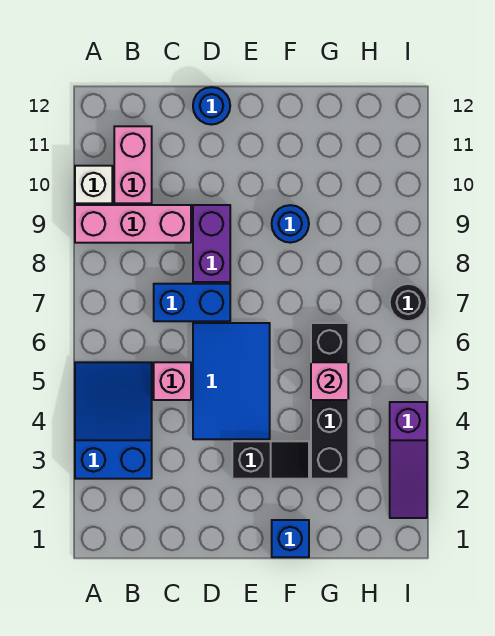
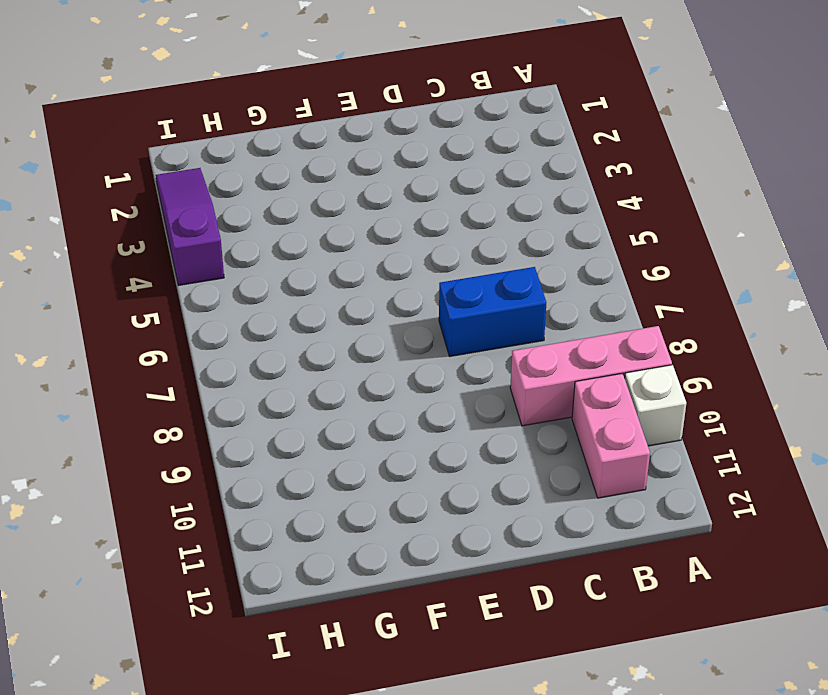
none -> blue 2x3 slope [75,362,152,479]
none -> pink 1x1 brick [154,362,191,400]
none -> blue 2x3 tile [193,323,270,439]

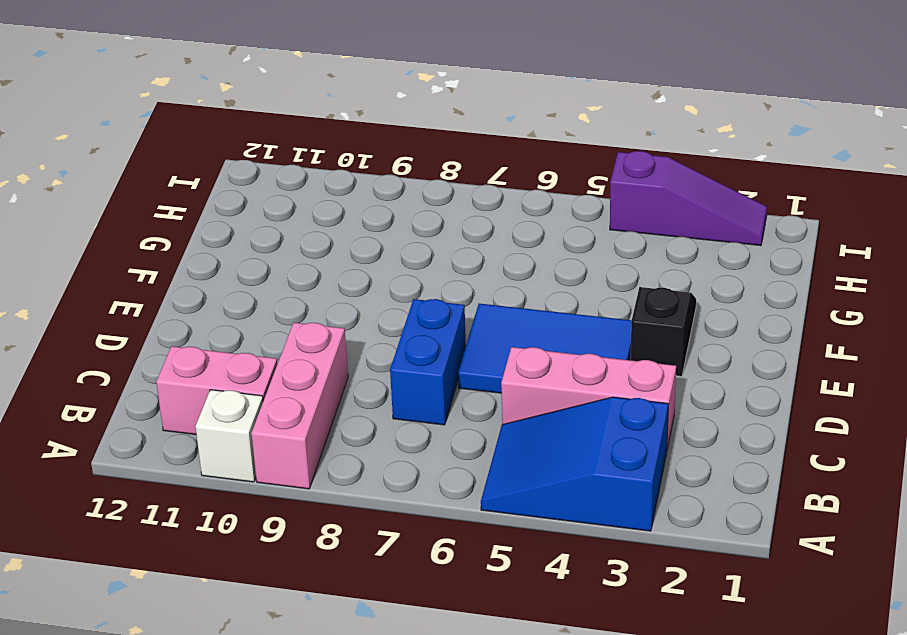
pink 1x3 brick [501,347,676,449] -> pink 1x1 brick [154,362,191,400]
none -> purple 1x2 brick [193,205,230,282]
none -> blue 1x1 round brick [193,87,230,125]
none -> blue 1x1 brick [272,520,309,557]

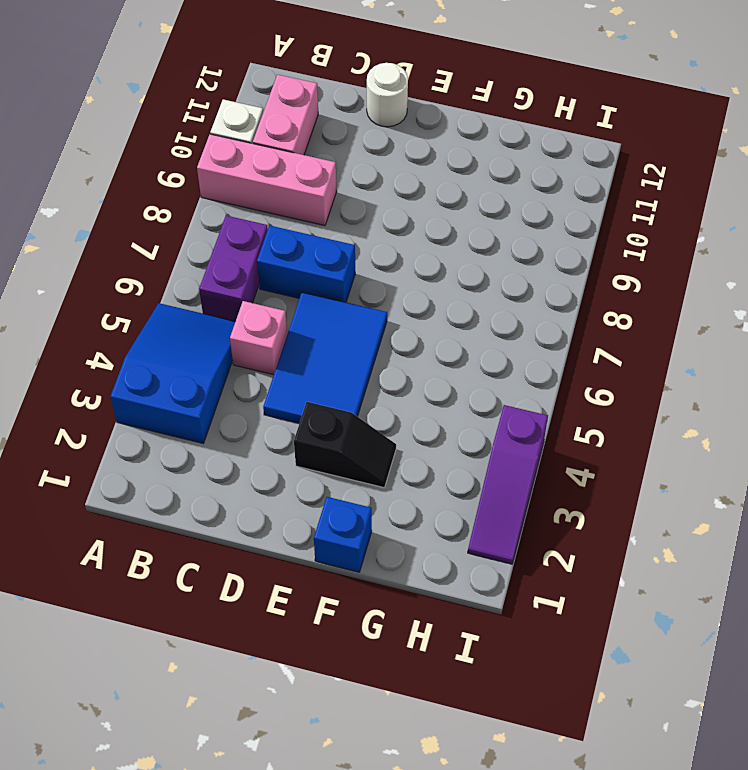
purple 1x2 brick [199,215,268,321] -> purple 1x2 brick moved to [193,205,230,282]
white 1x1 round brick [367,63,408,127] -> blue 1x1 round brick [193,87,230,125]
none -> blue 1x1 round brick [272,205,309,243]
none -> black 1x4 brick [311,323,348,479]
none -> black 1x1 round brick [390,284,427,321]

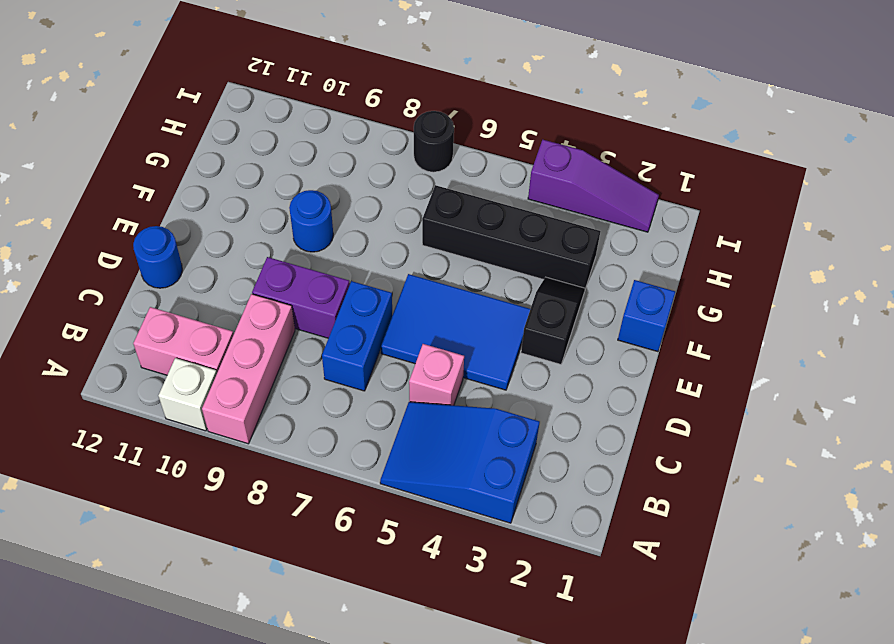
none -> pink 1x1 brick [311,362,348,400]

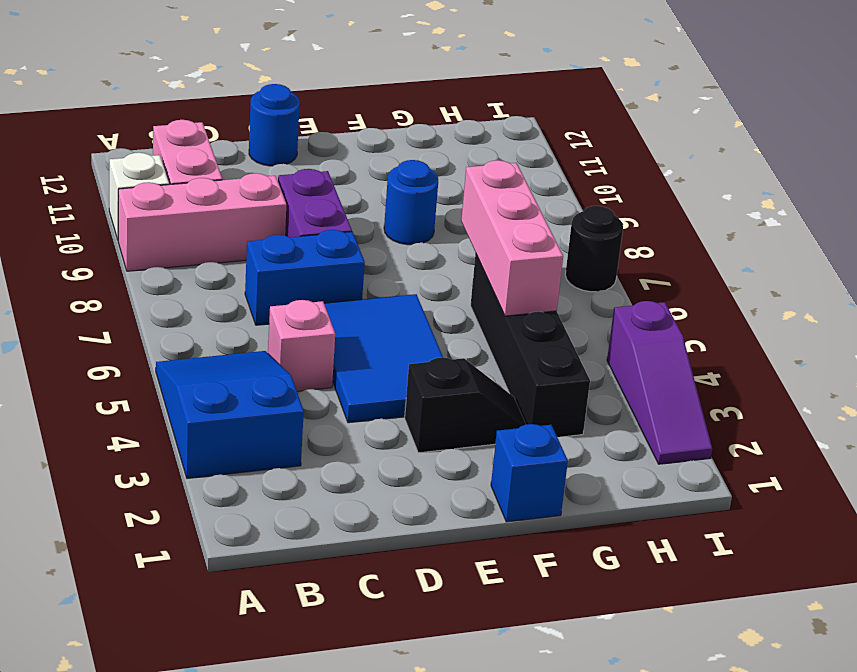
pink 1x3 brick [461,160,563,316] -> pink 1x1 brick [311,362,348,400]

